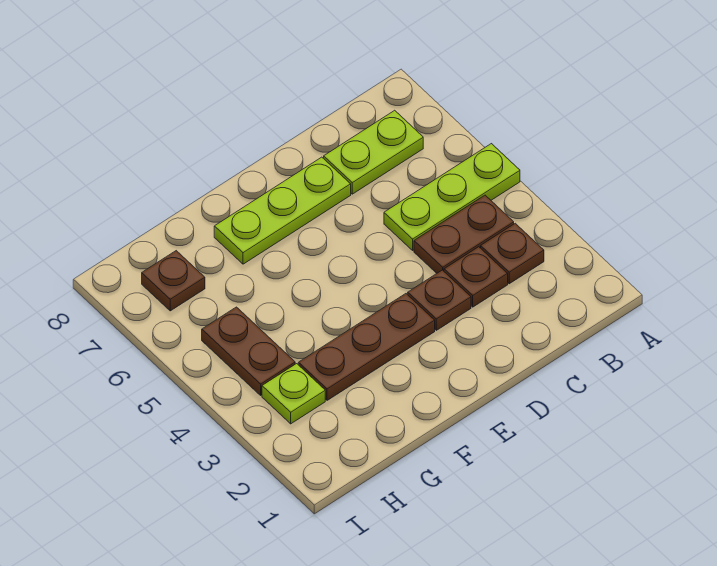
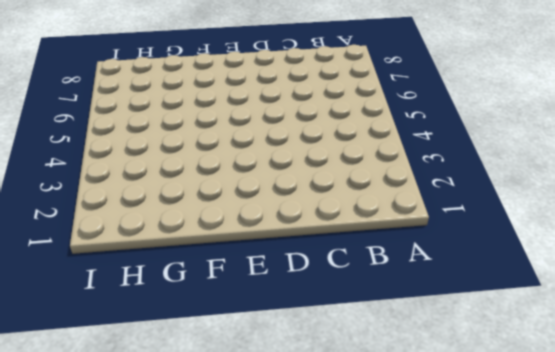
none -> lime 1x3 plate [384,144,520,250]
none -> brown 1x1 plate [481,223,544,284]

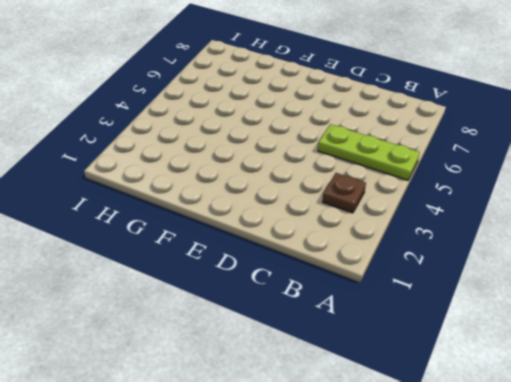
none -> brown 1x2 plate [414,195,514,273]
none -> lime 1x2 plate [324,110,423,194]

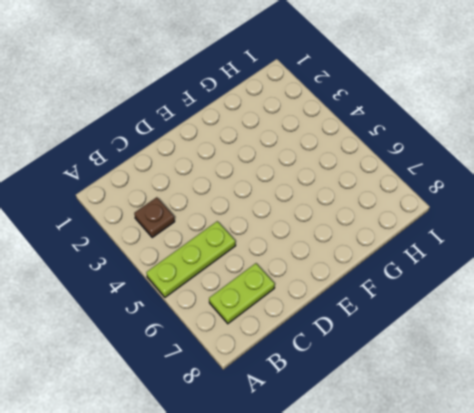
none -> brown 1x2 plate [414,195,514,273]
none -> brown 1x1 plate [444,247,508,307]

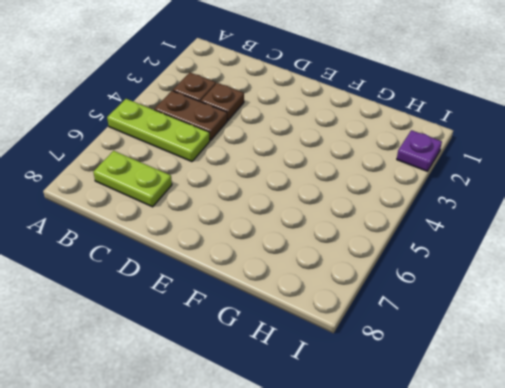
purple 1x1 plate [397,130,442,171] -> none
none -> brown 1x1 plate [408,270,471,330]
none -> lime 1x3 plate [214,157,351,264]

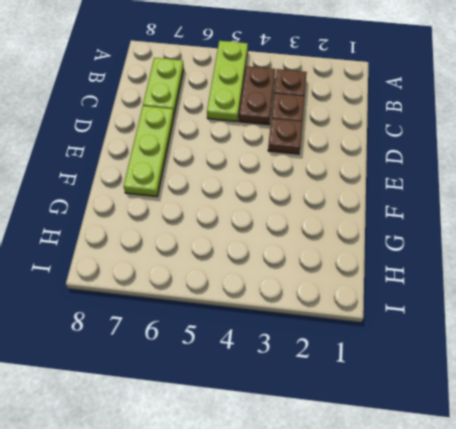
none -> brown 1x3 plate [298,294,435,400]
none -> lime 1x1 plate [262,364,325,424]

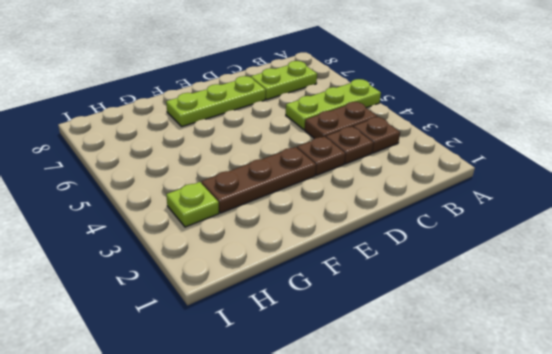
none -> brown 1x2 plate [202,307,295,395]
none -> brown 1x1 plate [142,251,205,311]

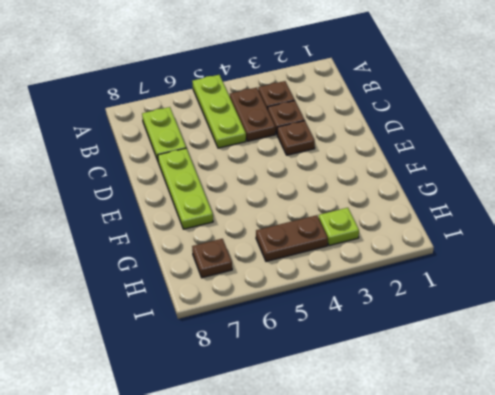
none -> brown 1x3 plate [298,294,435,400]

